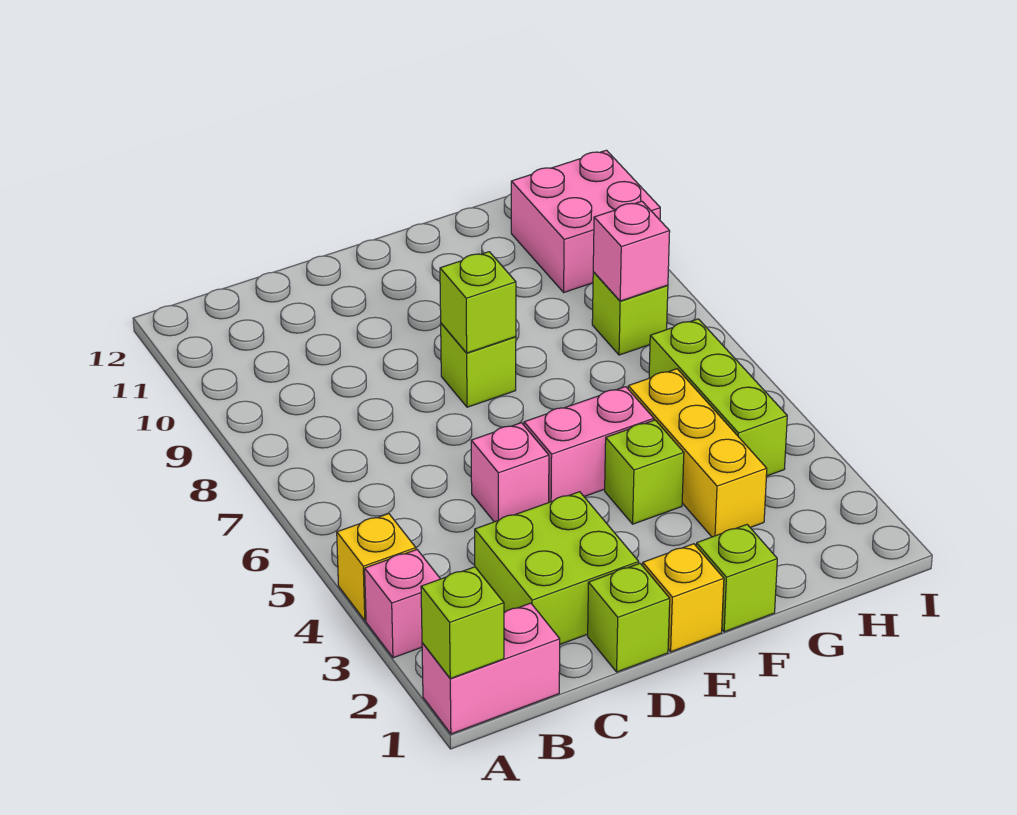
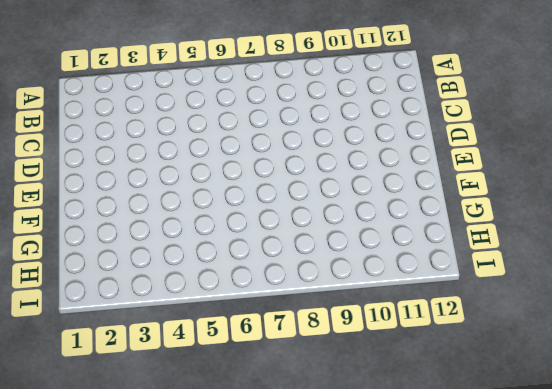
none -> pink 1x2 brick [422,603,560,734]
none -> pink 1x1 brick [365,550,440,658]
none -> yellow 1x1 brick [337,514,416,621]

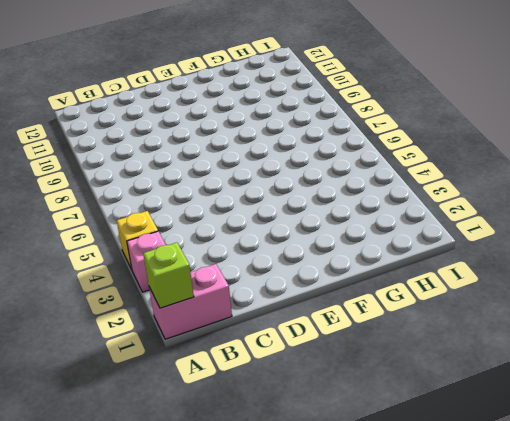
none -> lime 2x2 brick [475,492,639,644]
none -> lime 1x1 brick [588,563,670,672]
none -> pink 1x1 brick [471,423,549,522]

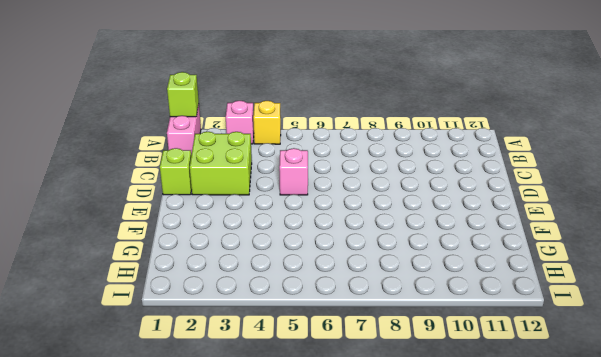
none -> yellow 1x1 brick [643,544,724,652]
none -> pink 1x2 brick [524,387,654,502]
none -> lime 1x1 brick [441,323,516,407]

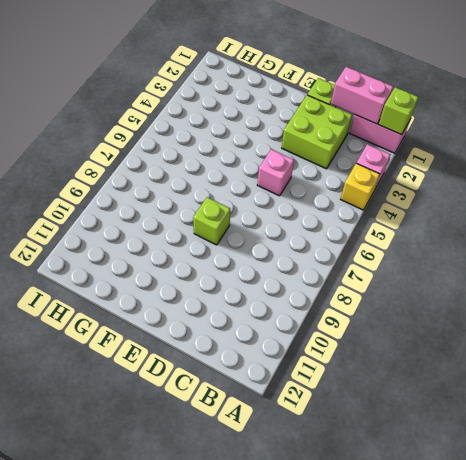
pink 1x2 brick [331,67,393,124] -> pink 1x2 brick moved to [524,387,654,502]
none -> yellow 1x1 brick [643,544,724,652]
none -> lime 1x1 brick [696,525,777,632]
none -> lime 1x1 brick [605,420,684,524]

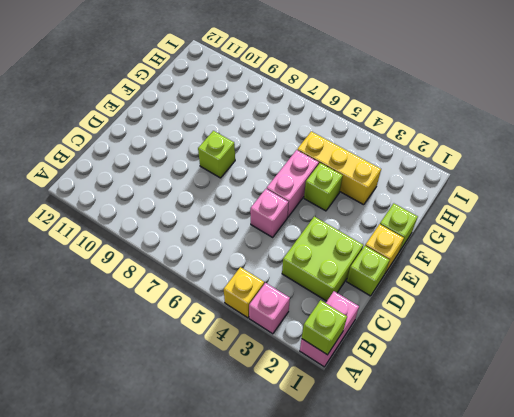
none -> lime 1x3 brick [649,319,787,476]
none -> lime 1x1 brick [592,272,668,355]
none -> pink 2x2 brick [511,150,660,292]

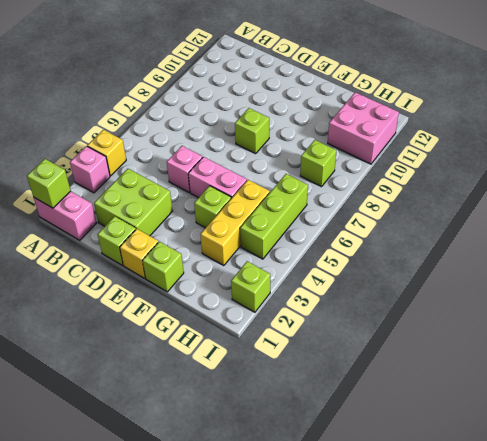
lime 1x1 brick [231,261,270,312] -> lime 1x1 brick moved to [440,252,516,353]
none -> pink 1x1 brick [593,201,670,301]

